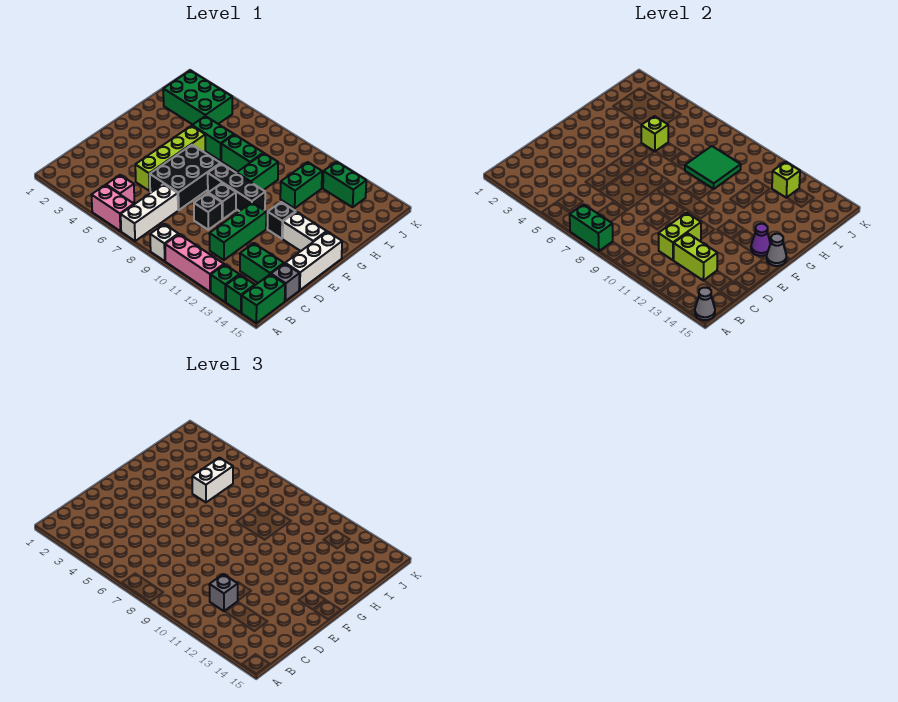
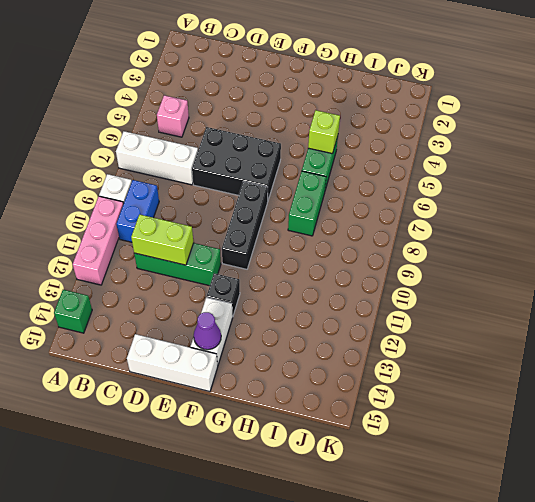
blue 1x2 brick [116,180,159,242] -> none
none -> pink 1x2 brick [92,185,134,231]
none -> green 1x1 brick [211,264,239,302]
none -> green 1x2 brick [242,274,285,323]
none -> green 1x2 brick [240,243,284,283]

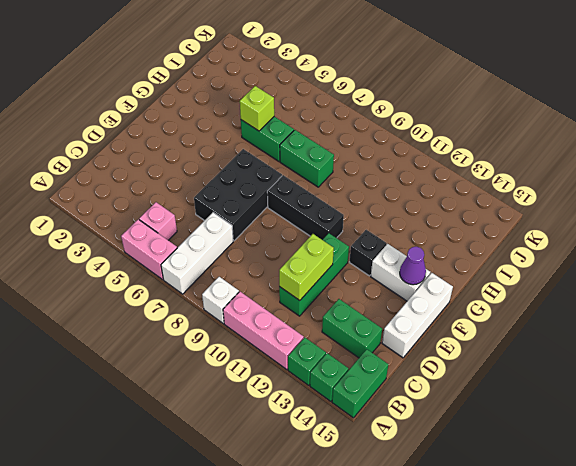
none -> grey 1x1 brick [271,263,300,301]
none -> lime 1x4 brick [135,126,205,191]
none -> black 1x1 brick [194,193,222,230]
none -> black 1x1 brick [208,183,236,219]

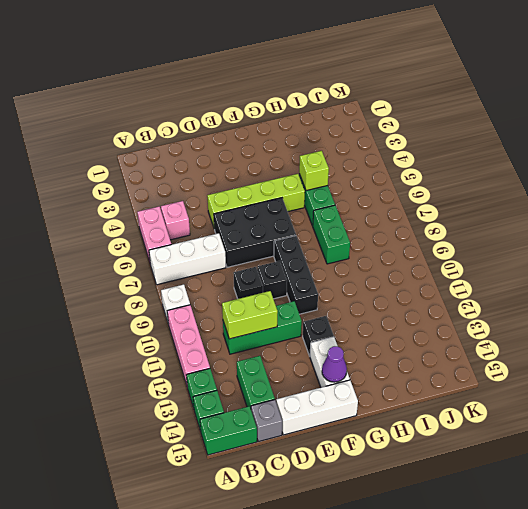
none -> green 1x2 brick [237,153,278,190]
none -> green 1x2 brick [280,162,322,208]
none -> green 2x3 brick [163,70,232,125]
none -> green 1x2 brick [323,162,366,207]

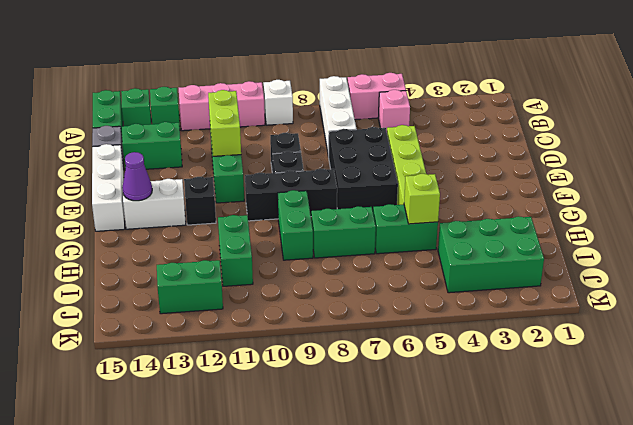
none -> green 1x2 brick [570,204,613,251]
none -> grey 1x1 cone [695,288,715,320]
none -> lime 1x2 brick [674,233,717,281]
none -> grey 1x1 cone [767,234,786,266]

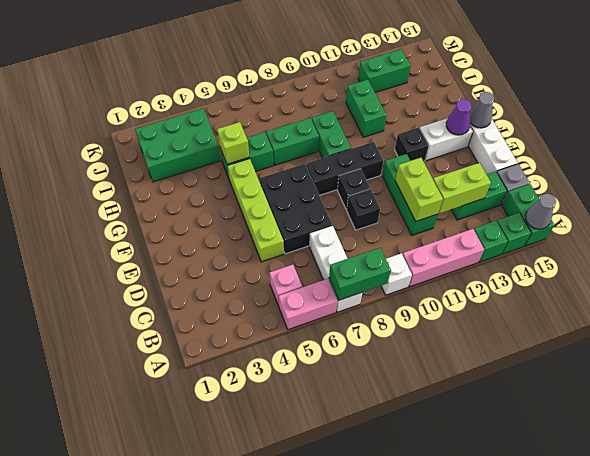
none -> green 2x2 tile [685,146,741,189]
none -> lime 1x1 brick [772,162,800,198]
none -> grey 1x1 brick [209,574,238,611]
none -> white 1x2 brick [192,458,233,502]

